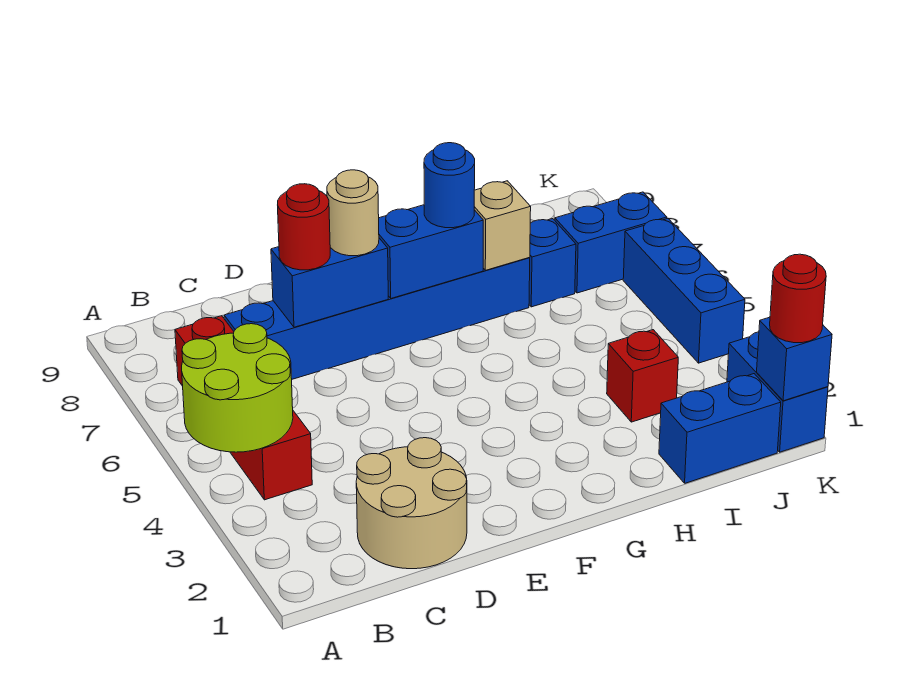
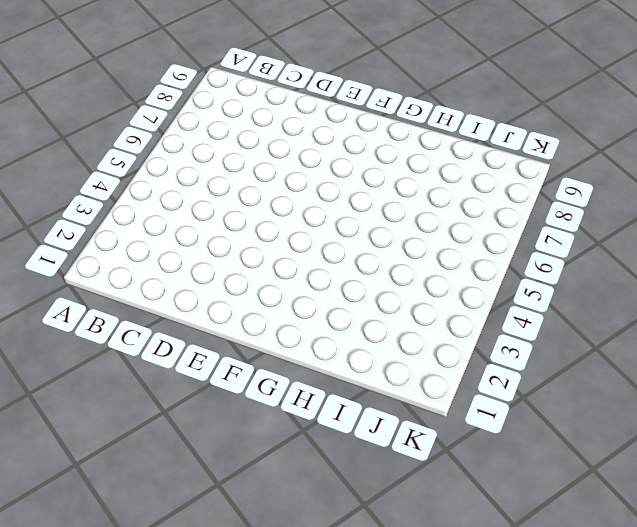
none -> red 1x4 brick [175,316,312,500]
none -> tan 2x2 round brick [356,438,467,569]
none -> blue 1x6 brick [224,258,530,379]

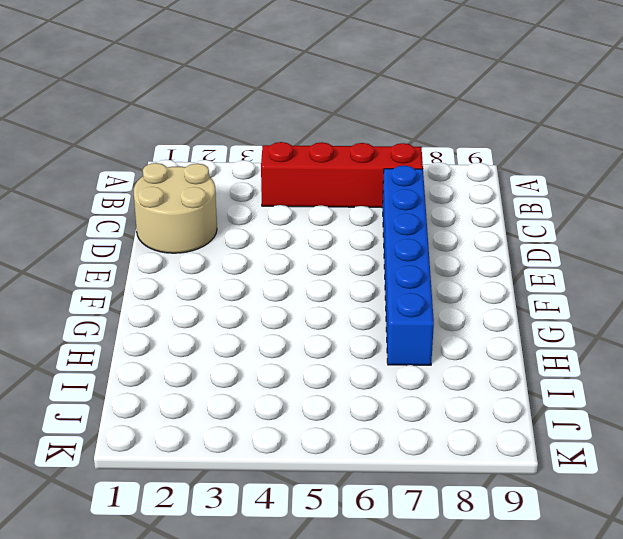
none -> blue 1x2 brick [659,374,781,483]
none -> red 1x1 brick [607,330,678,422]
none -> blue 1x1 brick [529,219,576,307]

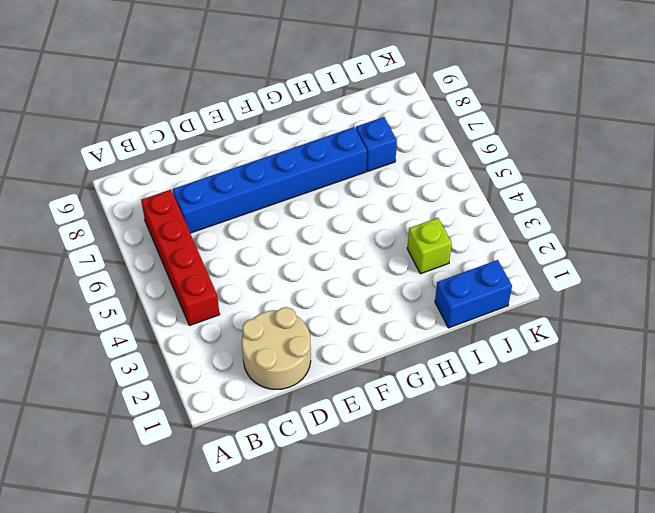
lime 1x1 brick [407,218,452,274] -> red 1x1 brick [607,330,678,422]
none -> blue 1x2 brick [555,192,667,293]
none -> blue 1x2 brick [727,332,828,452]
none -> blue 1x3 brick [623,219,745,363]

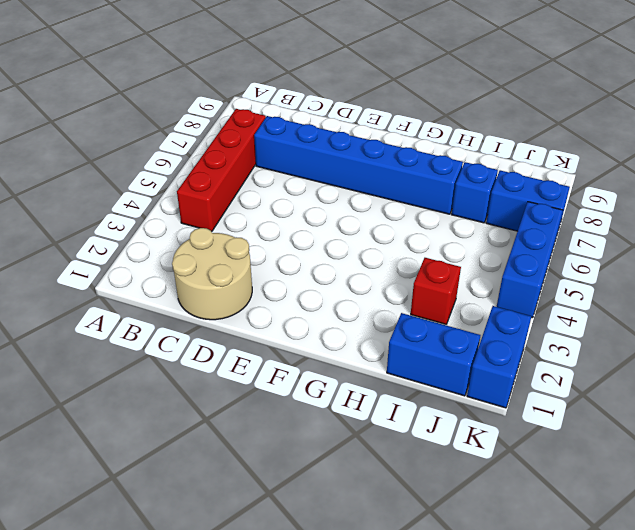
none -> lime 2x2 round brick [182,324,293,452]
none -> blue 1x2 brick [271,238,388,327]
none -> blue 1x2 brick [379,205,483,298]

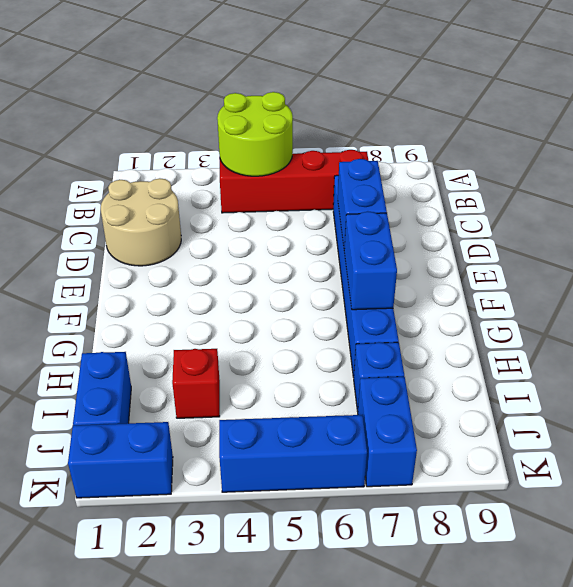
none -> tan 1x1 brick [474,181,531,270]
none -> blue 1x1 brick [757,317,832,401]
none -> red 1x1 round brick [278,184,330,270]

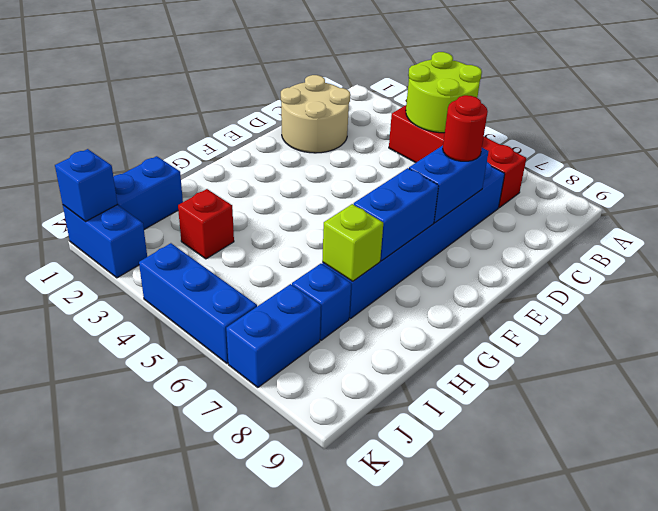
lime 1x1 brick [322,204,383,281] -> tan 1x1 brick [474,181,531,270]
none -> tan 1x1 round brick [327,170,379,256]
none -> blue 1x1 round brick [424,143,475,228]
none -> red 1x1 round brick [770,254,826,343]

